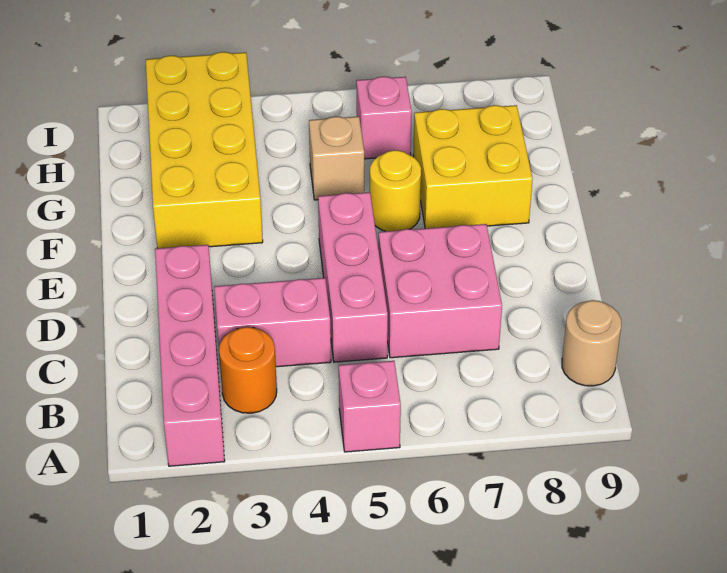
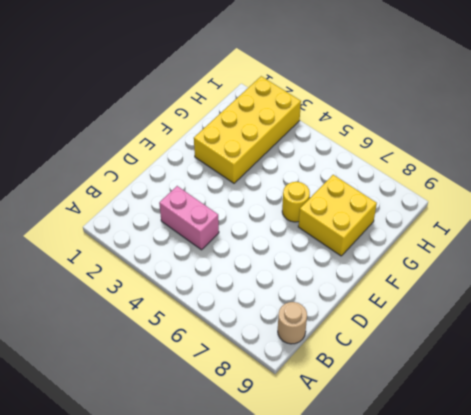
none -> pink 1x4 brick [155,245,225,466]
none -> pink 1x1 brick [339,361,401,452]
none -> orange 1x1 round brick [219,327,277,413]

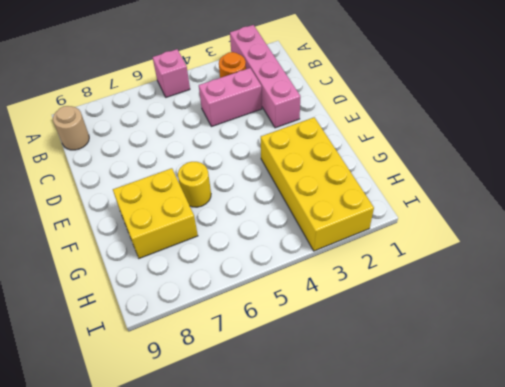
none -> pink 1x3 brick [318,192,388,362]
none -> pink 2x2 brick [378,224,502,358]
none -> tan 1x1 brick [309,116,364,200]

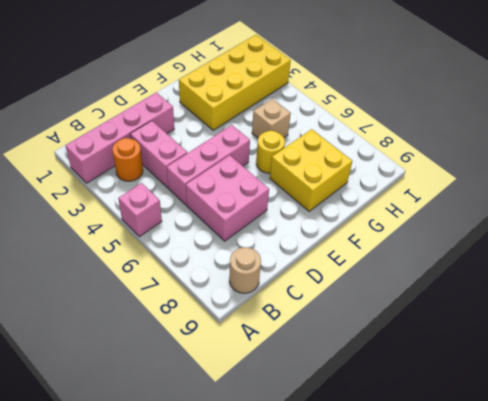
none -> pink 1x1 brick [356,77,412,159]

